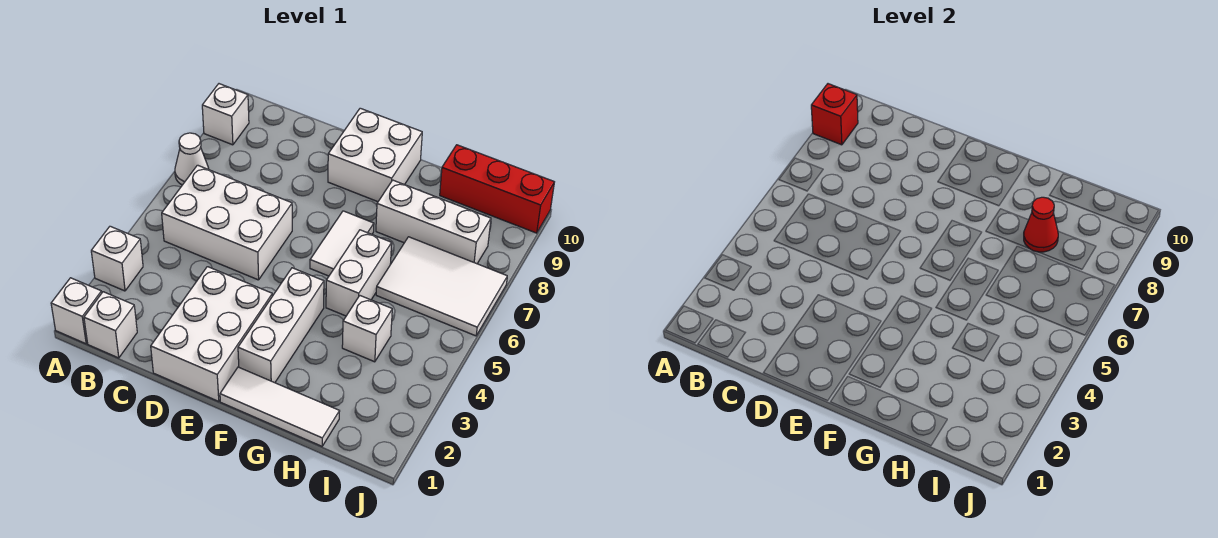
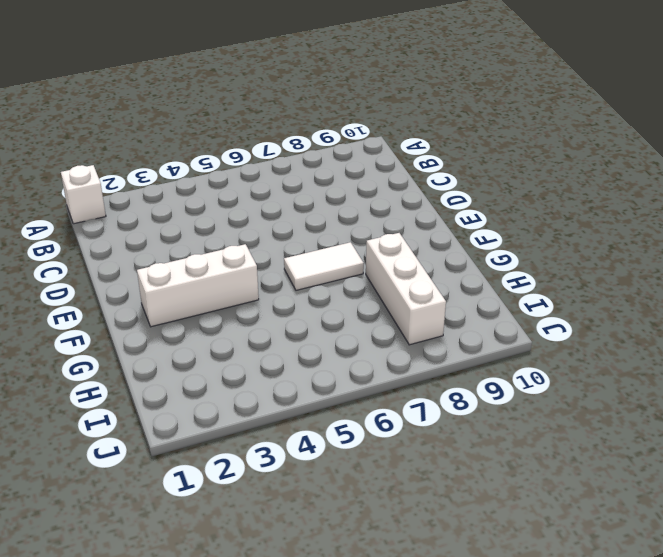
none -> white 1x1 brick [91,226,143,291]
none -> white 1x1 cone [175,133,209,185]
none -> white 1x1 brick [202,84,249,145]

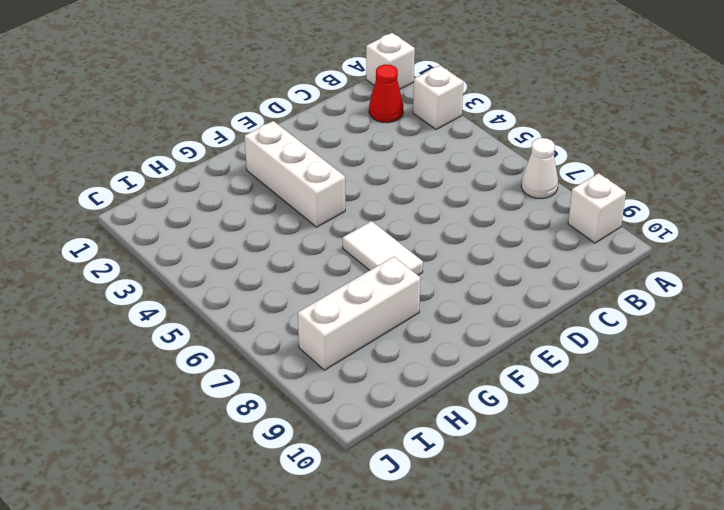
red 1x1 cone [369,64,404,123] -> red 1x1 cone moved to [1024,197,1058,252]
none -> white 1x1 brick [84,292,137,358]
none -> white 2x3 brick [162,165,292,280]
none -> white 2x3 brick [151,267,272,401]

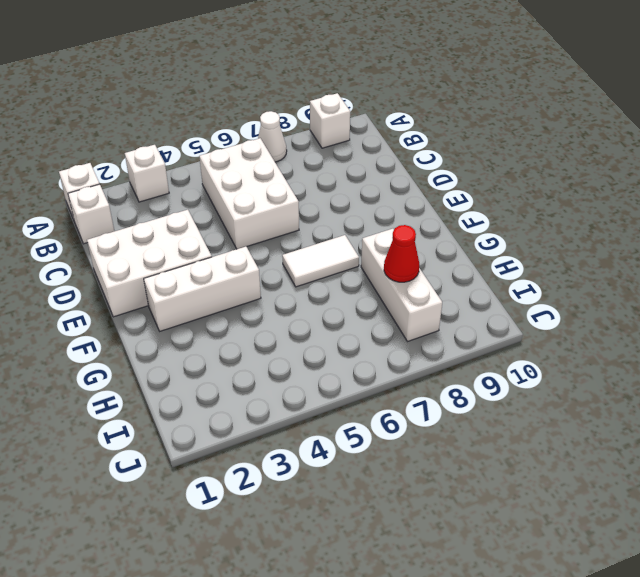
none -> white 2x2 brick [328,108,422,202]
none -> white 1x3 tile [220,367,340,446]
none -> white 1x2 brick [326,230,392,316]

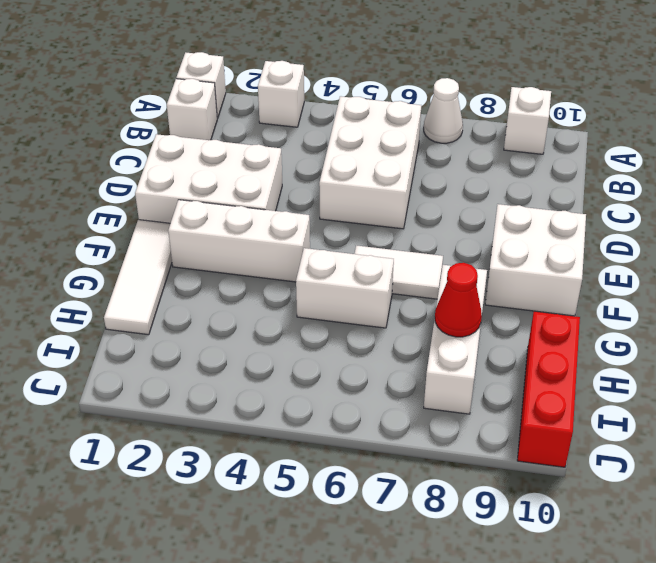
none -> white 1x1 brick [342,296,392,362]
none -> white 2x3 tile [376,237,507,336]
none -> red 1x1 brick [811,84,858,145]

